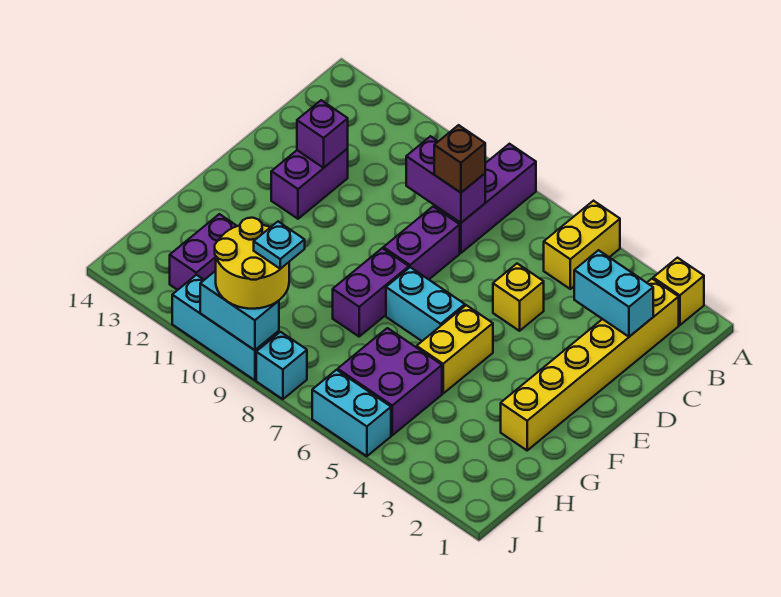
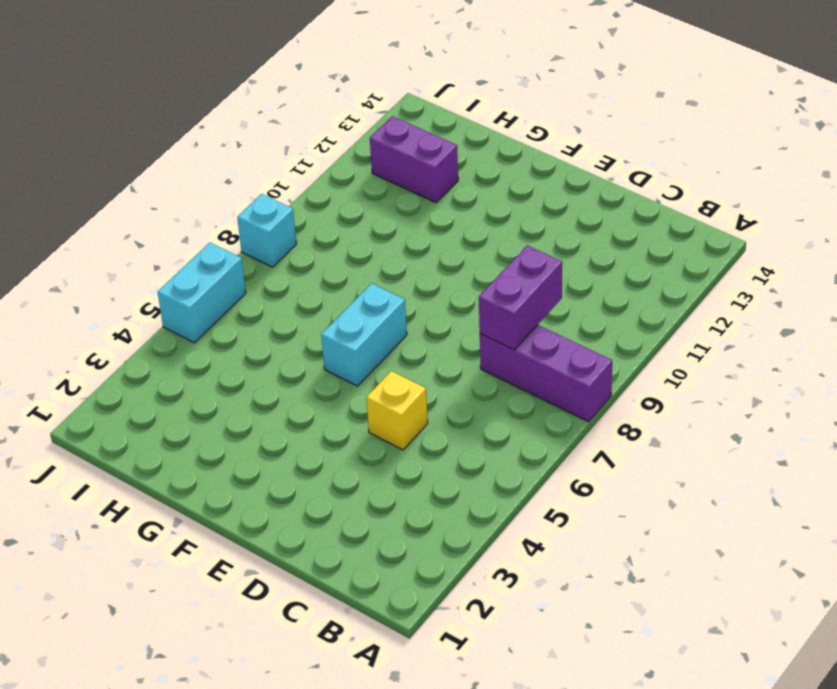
none -> yellow 1x1 brick [653,258,704,325]
none -> yellow 1x2 brick [544,201,620,289]
none -> yellow 1x6 brick [501,279,679,450]

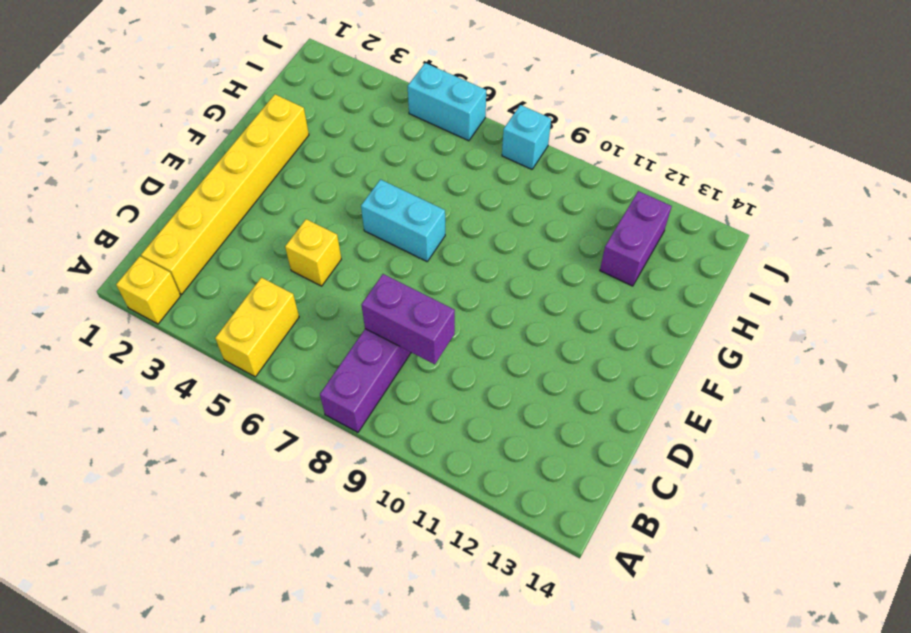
none -> purple 1x2 brick [383,207,460,279]
none -> purple 1x2 brick [271,149,348,219]
none -> yellow 1x2 brick [417,305,493,393]

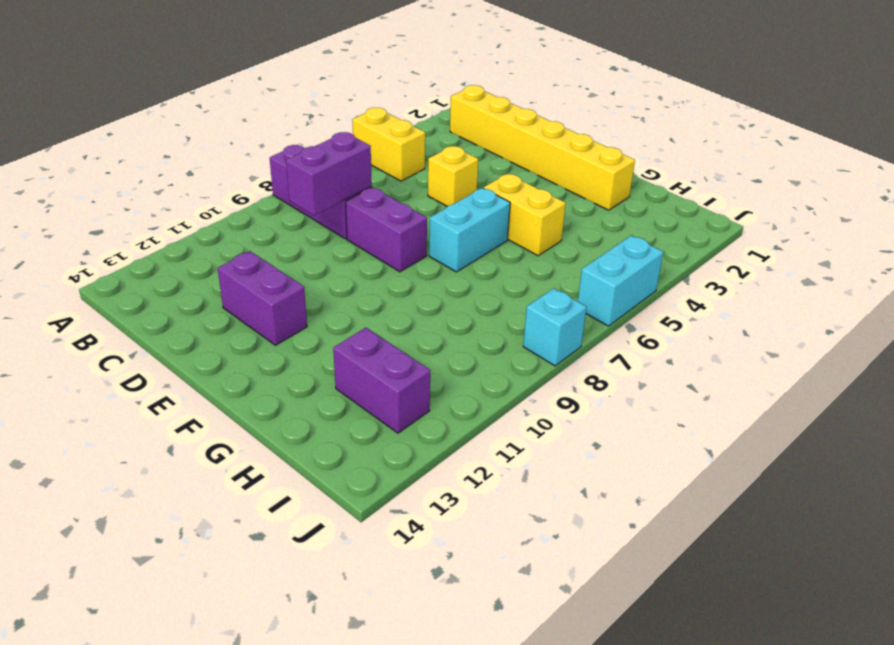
none -> yellow 1x1 brick [653,258,704,325]
none -> purple 1x2 brick [333,248,409,336]
none -> purple 2x2 brick [338,328,442,435]

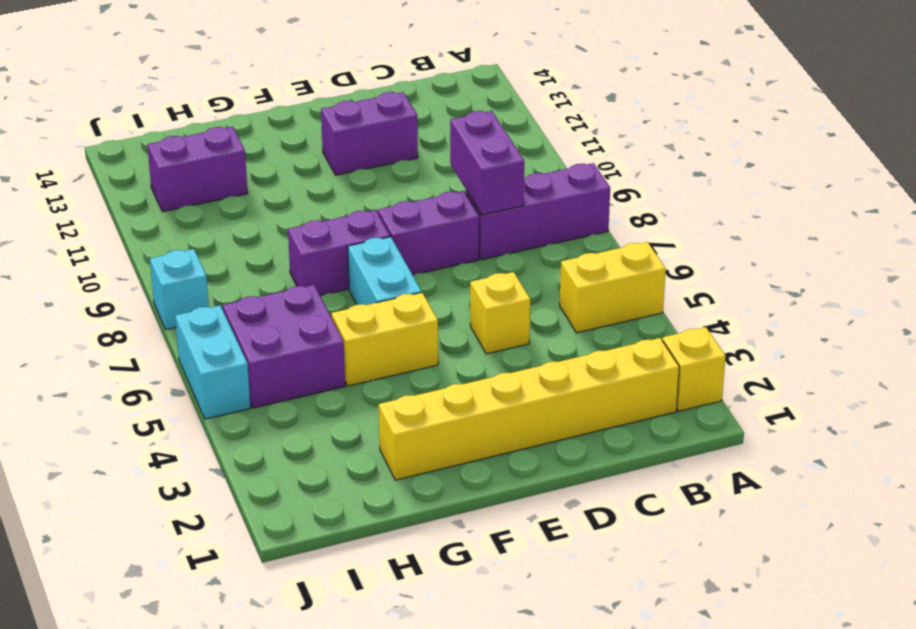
none -> cyan 1x3 brick [172,275,279,380]
none -> cyan 1x2 brick [574,250,653,337]
none -> purple 1x1 brick [297,100,348,168]

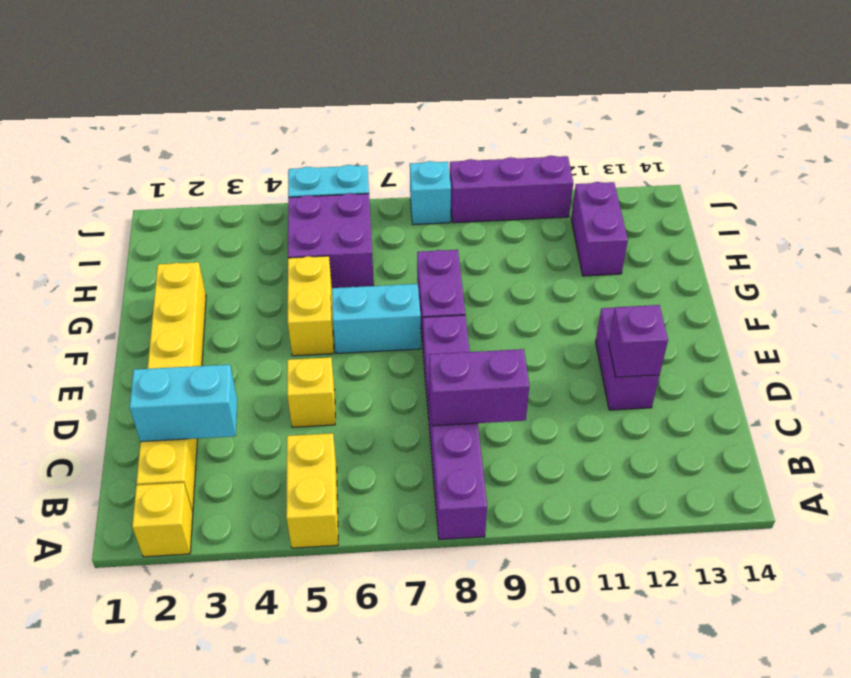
purple 1x3 brick [450,156,573,223] -> cyan 1x3 brick [172,275,279,380]
none -> cyan 1x2 brick [200,271,279,350]
none -> brown 1x1 brick [434,125,485,193]
none -> yellow 2x2 round brick [215,218,289,309]

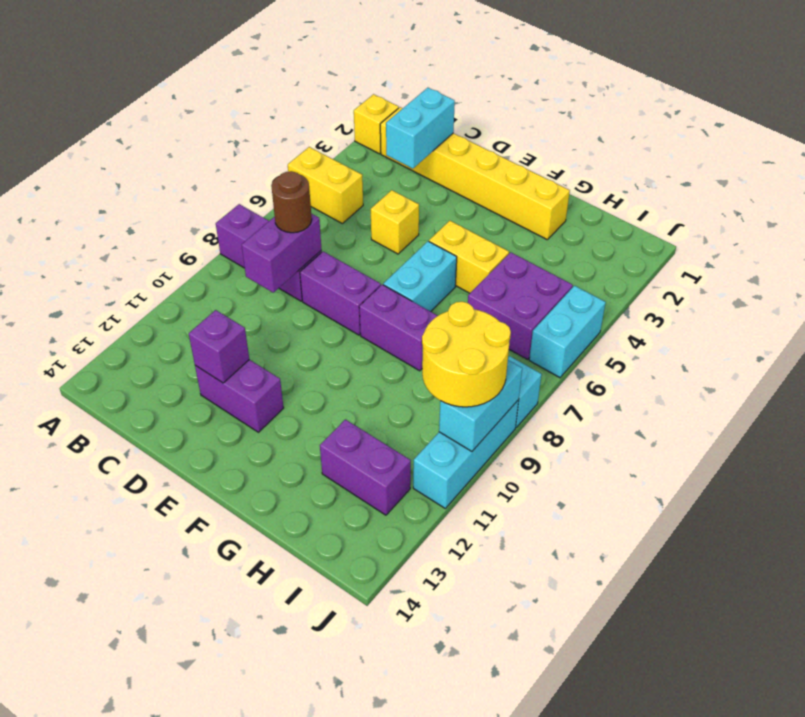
brown 1x1 round brick [271,171,312,233] -> brown 1x1 brick [434,125,485,193]
none -> cyan 1x1 plate [254,222,305,269]

